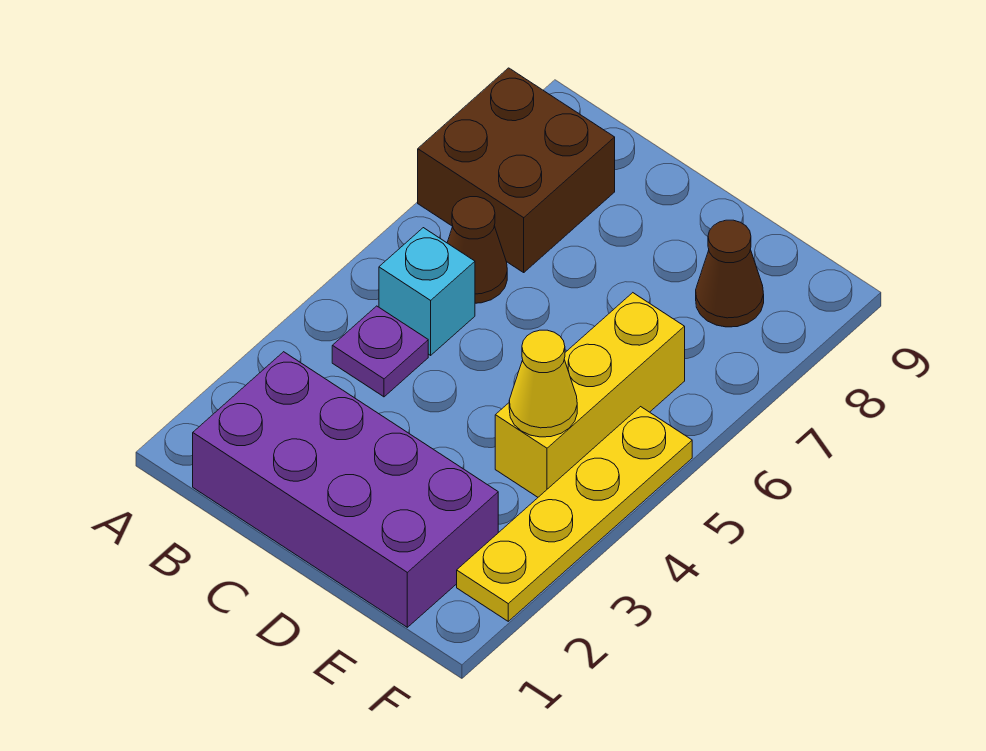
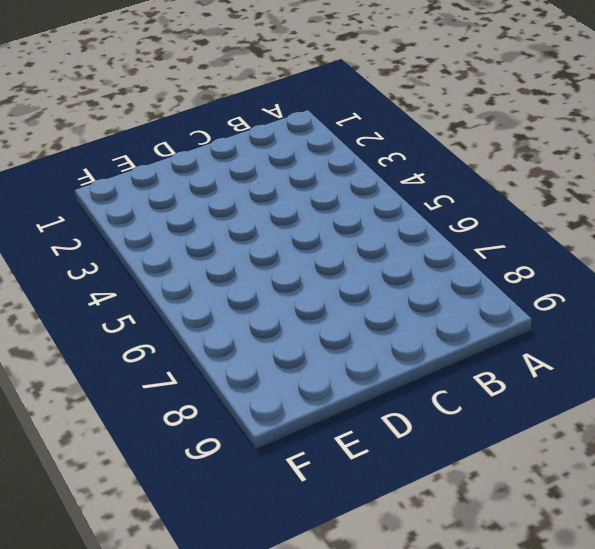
none -> brown 2x2 brick [418,68,615,272]
none -> purple 2x4 brick [193,352,498,627]

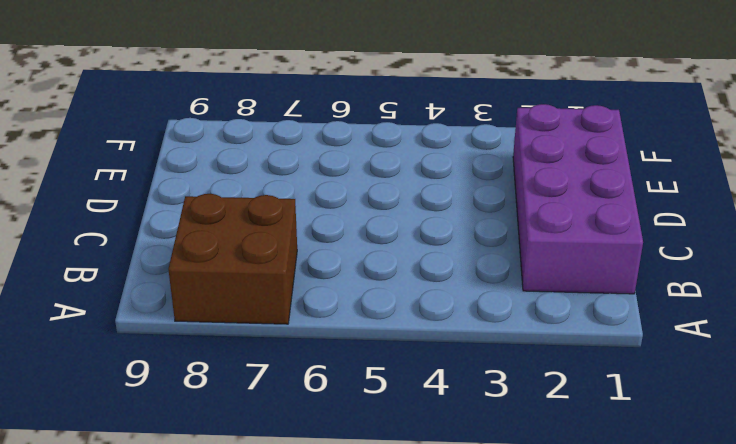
none -> purple 1x1 plate [332,306,428,397]
none -> cyan 1x1 brick [379,228,475,355]

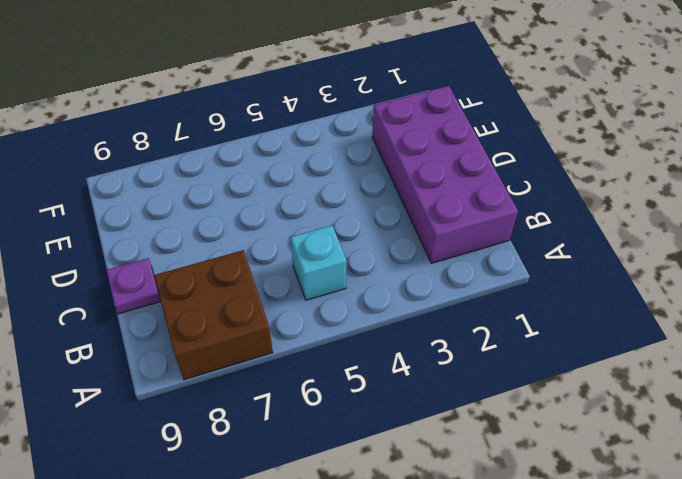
purple 1x1 plate [107,258,161,314] -> purple 1x1 plate moved to [332,306,428,397]
none -> brown 1x1 cone [447,197,507,303]
none -> yellow 1x3 brick [495,293,685,497]

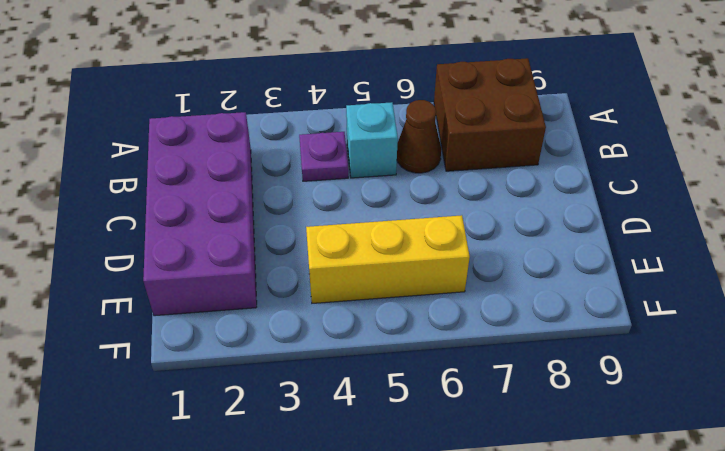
none -> brown 1x1 cone [696,220,764,327]
none -> yellow 1x4 plate [457,407,692,621]

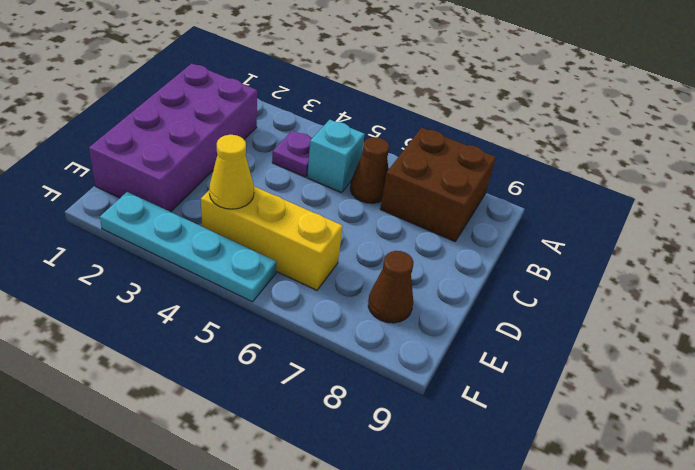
cyan 1x4 plate [100,192,277,302] -> yellow 1x4 plate [457,407,692,621]

